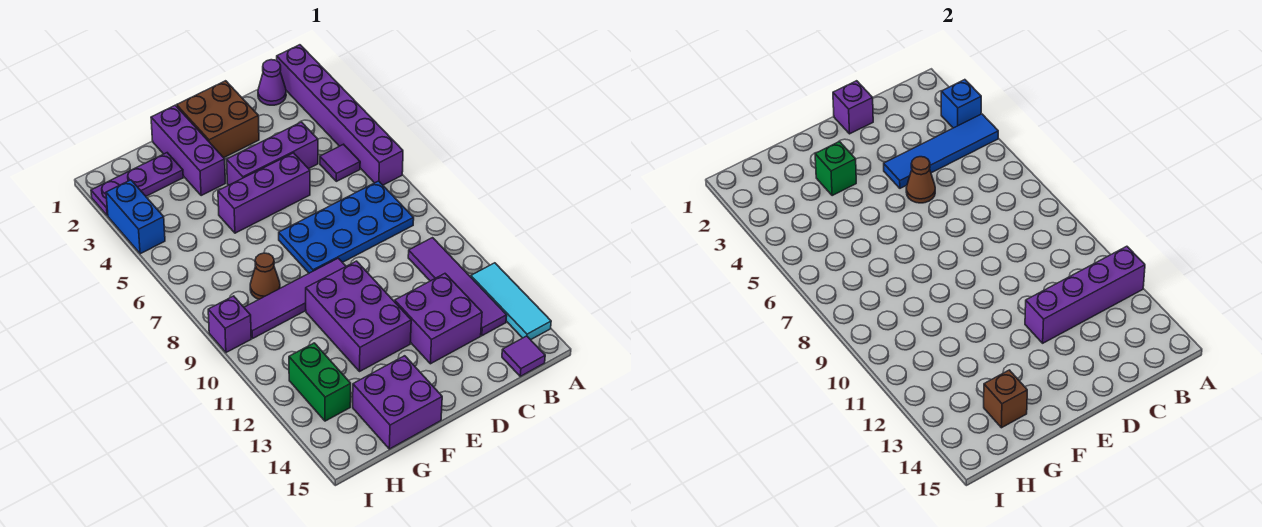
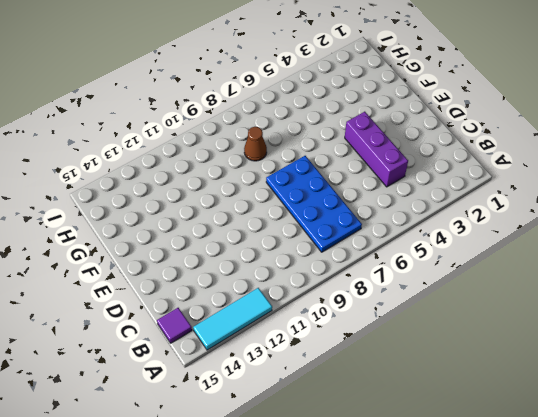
none -> purple 1x6 brick [277,45,403,185]
none -> purple 1x1 cone [258,60,286,105]
none -> purple 1x1 tile [320,144,360,181]

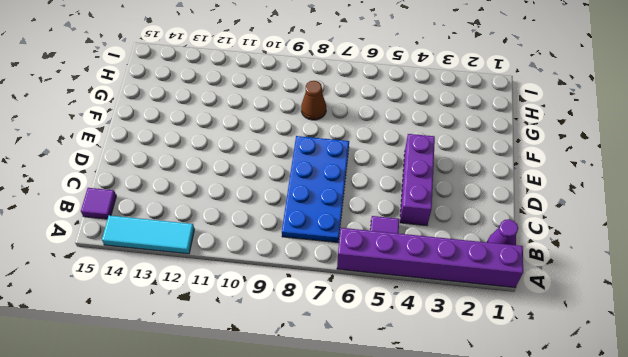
none -> purple 1x4 tile [408,238,507,336]
none -> purple 2x2 brick [395,274,482,364]
none -> brown 2x2 brick [177,81,259,158]

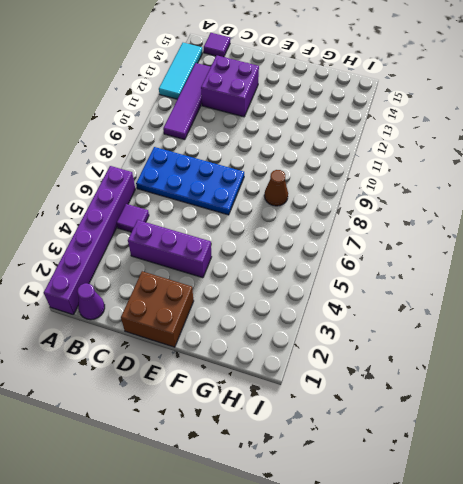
none -> purple 1x3 brick [218,153,310,233]
none -> purple 1x4 tile [244,258,346,338]
none -> purple 2x3 brick [306,261,411,371]

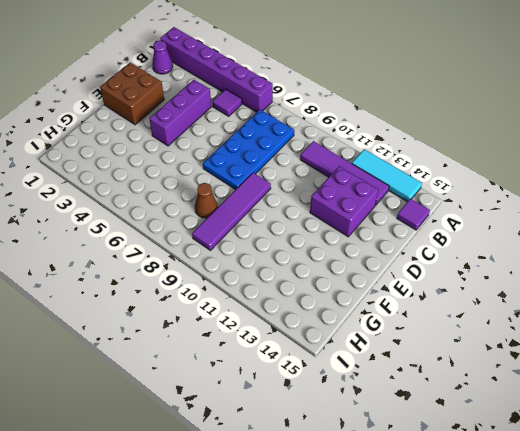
none -> purple 1x3 brick [218,153,310,233]
none -> purple 2x3 brick [306,261,411,371]
none -> purple 1x3 brick [151,105,225,195]

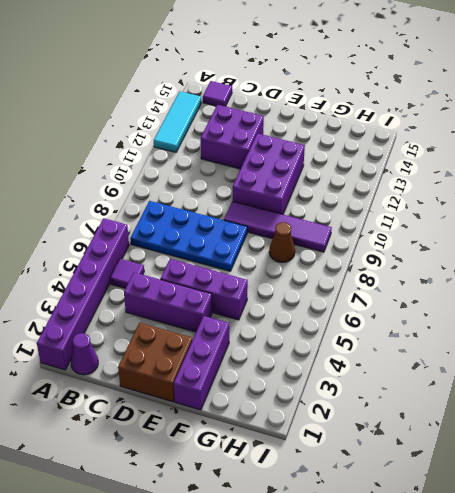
none -> purple 1x4 tile [408,238,507,336]
none -> purple 2x2 brick [353,356,442,449]
none -> purple 1x3 plate [91,153,183,216]

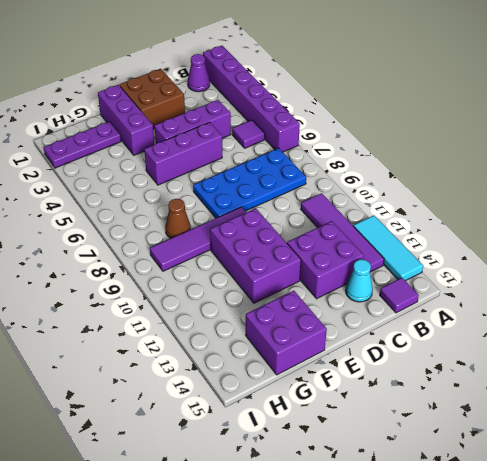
cyan 1x1 cone [346,259,373,302] -> none
none -> green 1x2 brick [289,343,351,421]
none -> blue 1x2 brick [106,180,165,254]
none -> purple 1x1 brick [208,296,251,352]

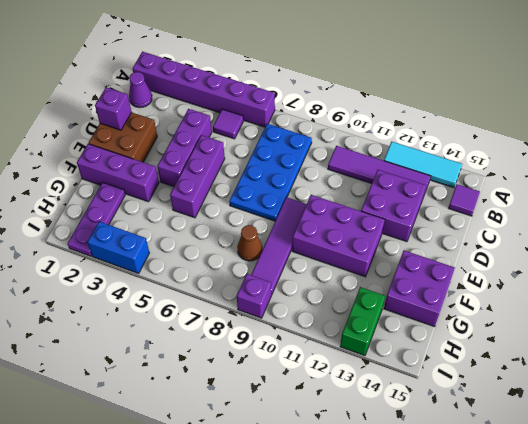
green 1x2 brick [340,287,385,356] -> green 1x2 brick turned to [289,343,351,421]
none -> blue 1x1 brick [941,80,981,128]
none -> blue 1x4 tile [884,114,998,188]
none -> purple 1x4 brick [1025,246,1145,343]

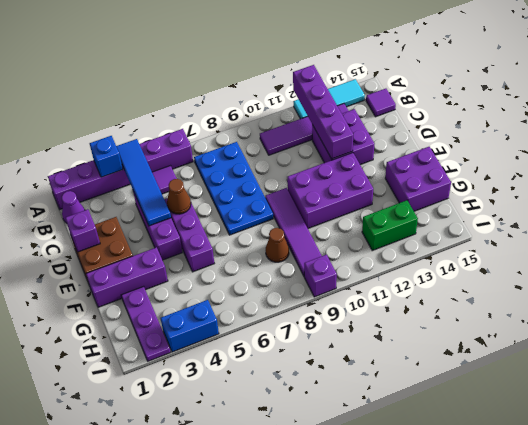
none -> green 1x1 brick [815,142,856,195]
none -> brown 1x1 brick [984,370,1027,428]

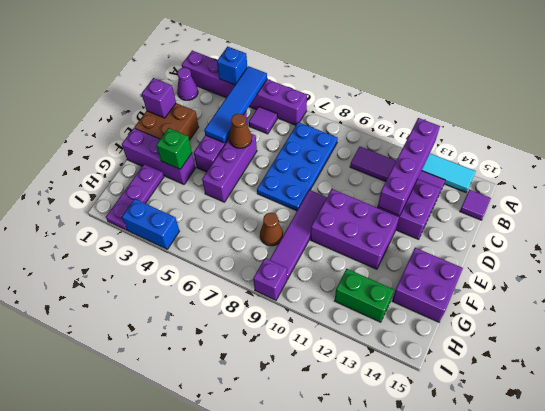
none -> brown 1x1 brick [984,370,1027,428]

